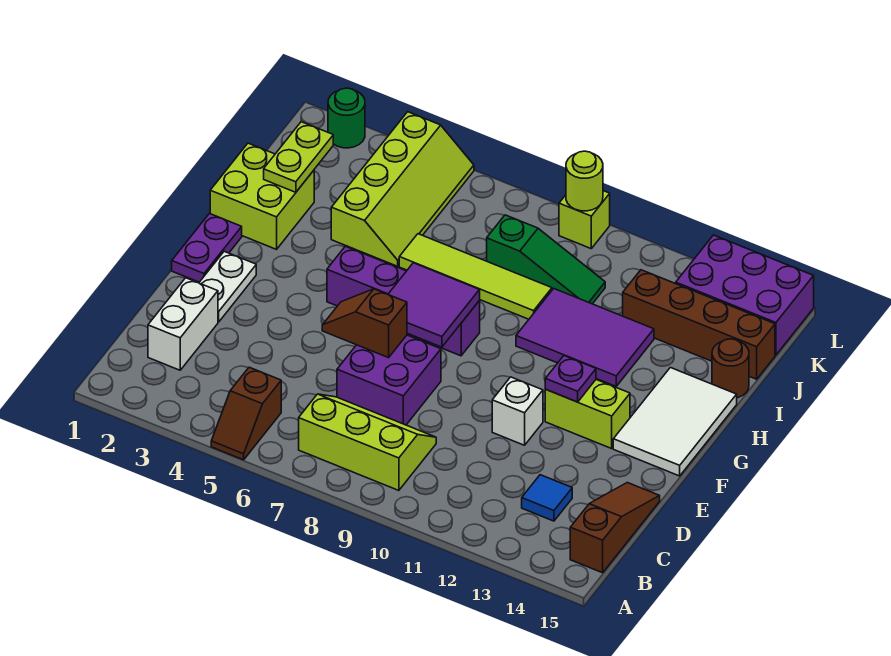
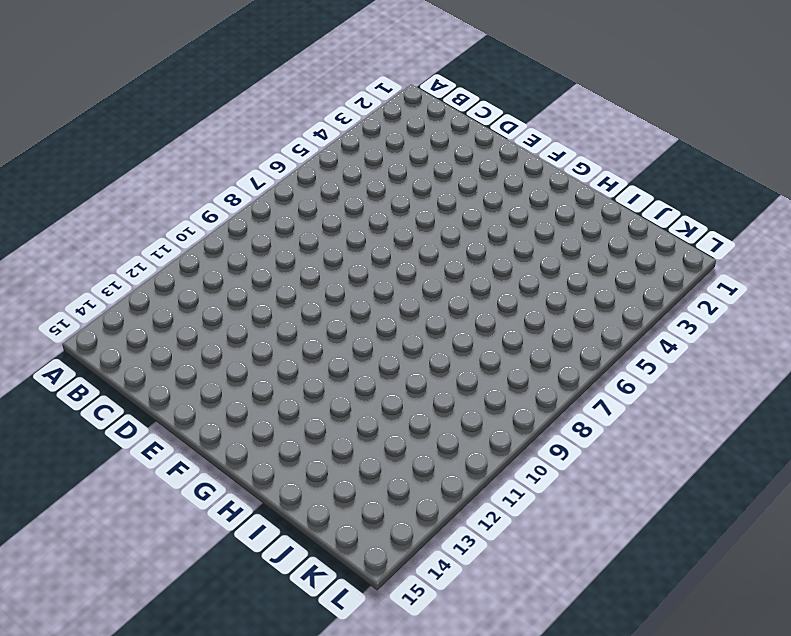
none -> brown 1x2 slope [211,367,281,460]
none -> lime 2x3 slope [299,394,436,491]
none -> brown 1x3 slope [570,483,660,573]

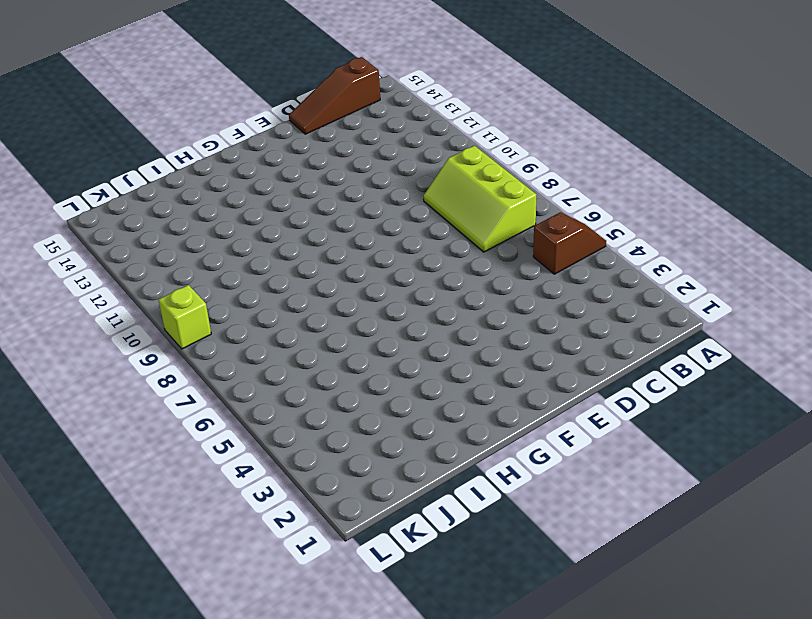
none -> white 1x2 brick [148,278,218,370]
none -> blue 1x1 tile [522,475,572,521]
none -> purple 2x2 brick [337,335,441,425]

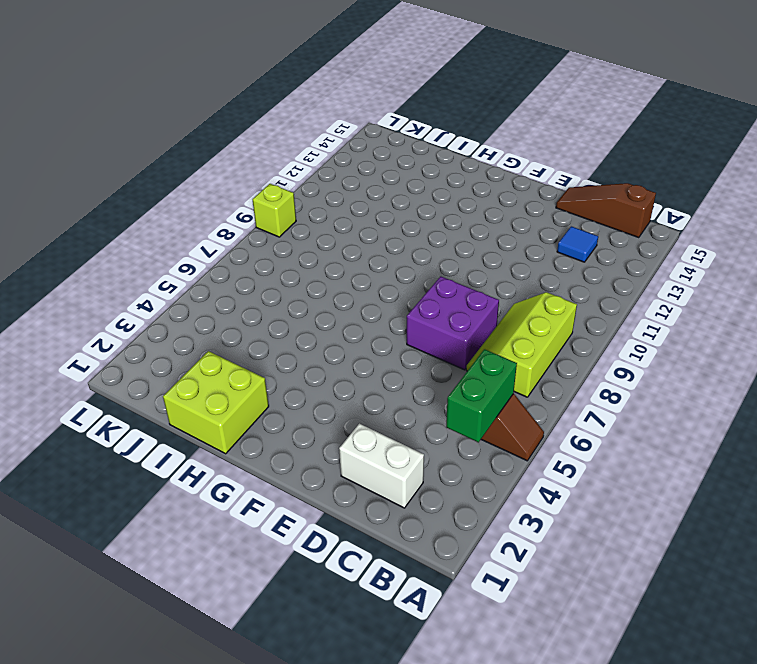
green 1x2 brick [446,349,517,442] -> none
none -> white 1x2 plate [199,251,256,322]
none -> white 1x1 brick [492,377,543,445]
none -> purple 1x2 plate [172,214,242,282]

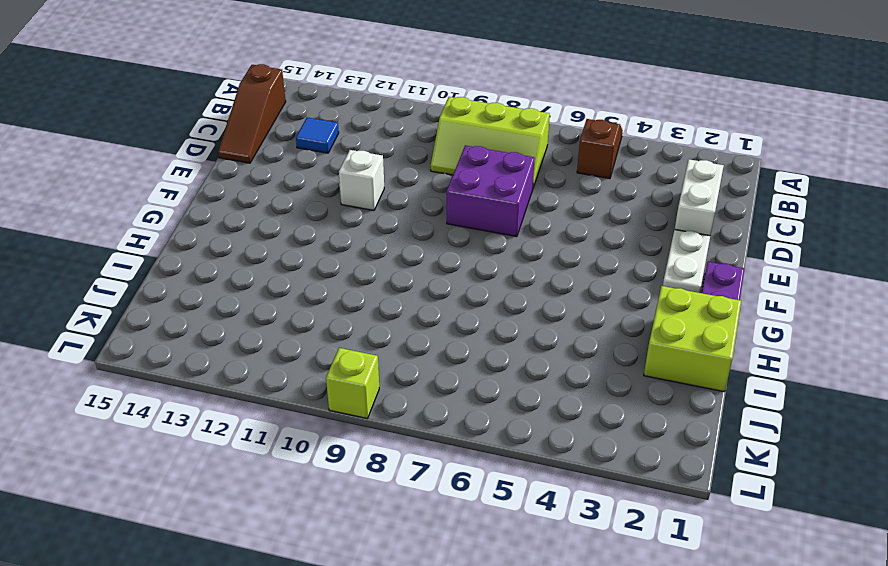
none -> lime 1x2 brick [545,380,630,449]
none -> white 2x3 tile [613,368,737,476]
none -> purple 1x4 brick [327,246,480,356]

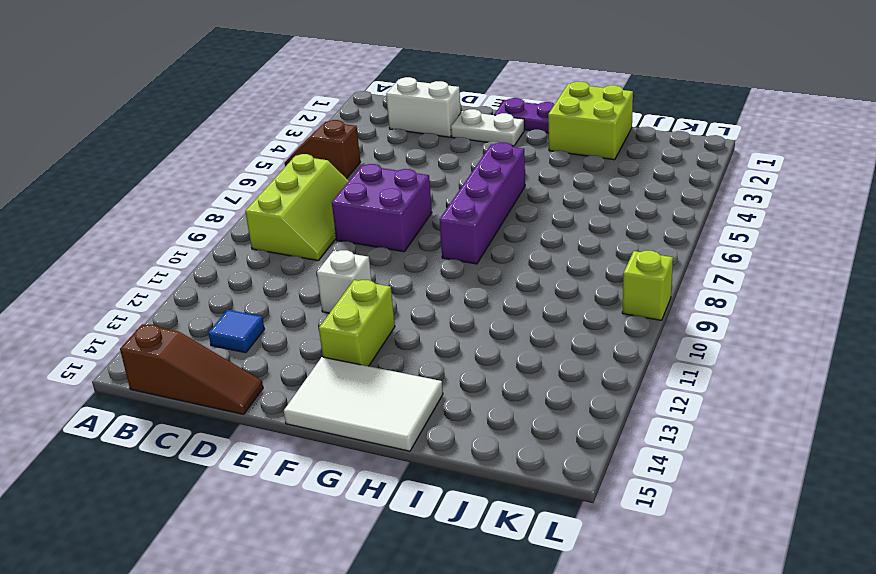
none -> purple 2x3 tile [516,289,654,386]
none -> lime 2x4 slope [331,112,474,266]
none -> lime 1x4 tile [399,234,552,319]

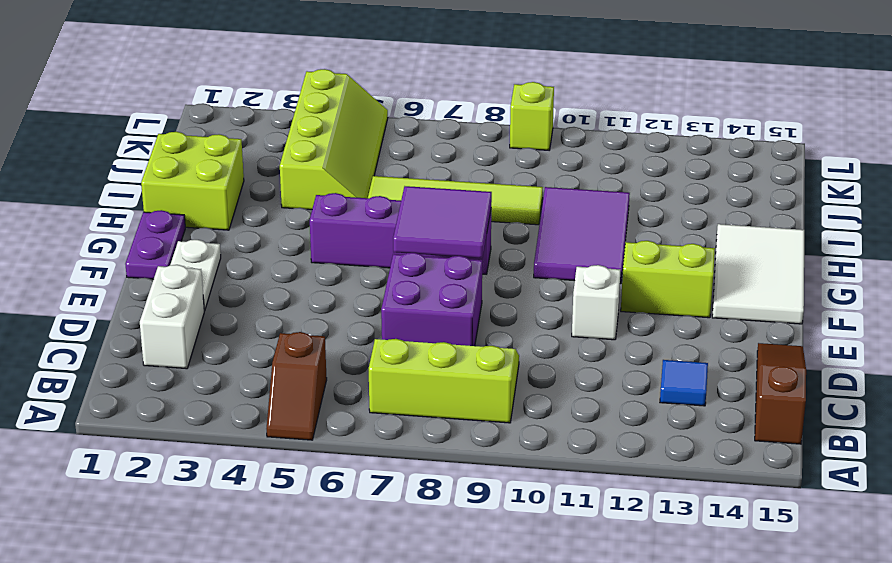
purple 2x3 tile [534,187,630,284] -> purple 2x3 tile turned to [516,289,654,386]
none -> brown 1x1 round brick [712,339,749,398]
none -> green 1x3 slope [487,215,605,304]
none -> brown 1x4 brick [623,270,775,379]

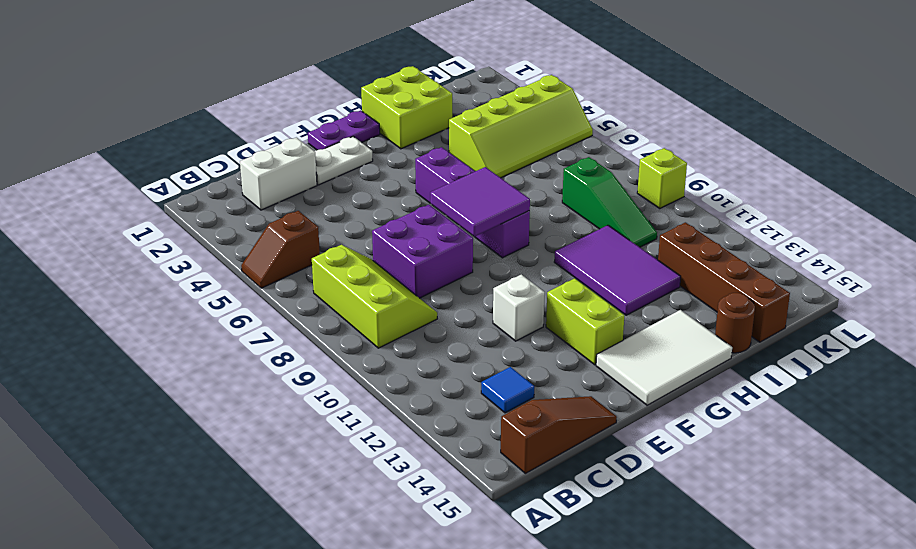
none -> lime 1x4 tile [399,234,552,319]
none -> purple 2x3 brick [676,235,814,355]
none -> green 1x1 round brick [328,88,365,148]

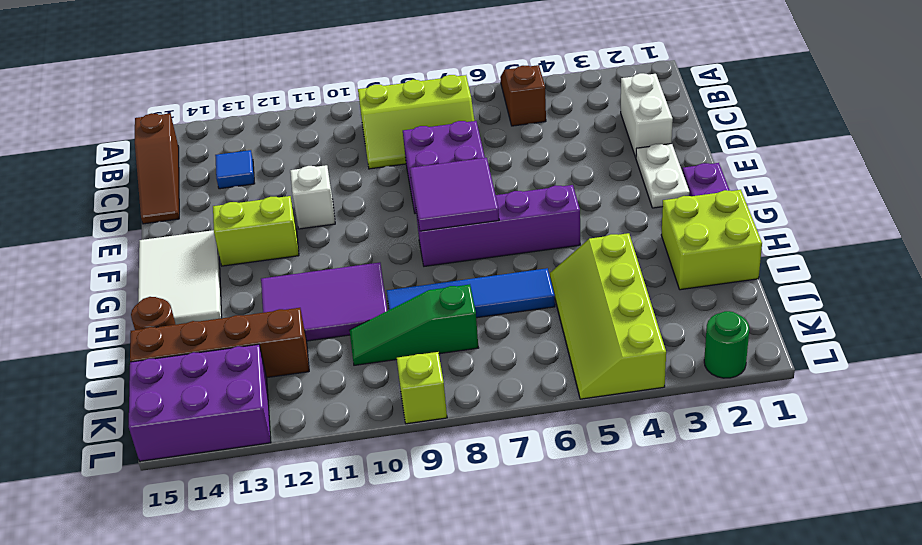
blue 1x4 tile [387,268,555,318] -> lime 1x4 tile [399,234,552,319]
none -> brown 1x2 slope [322,289,407,358]
none -> purple 1x1 plate [545,356,596,402]
none -> lime 1x2 plate [264,122,333,192]

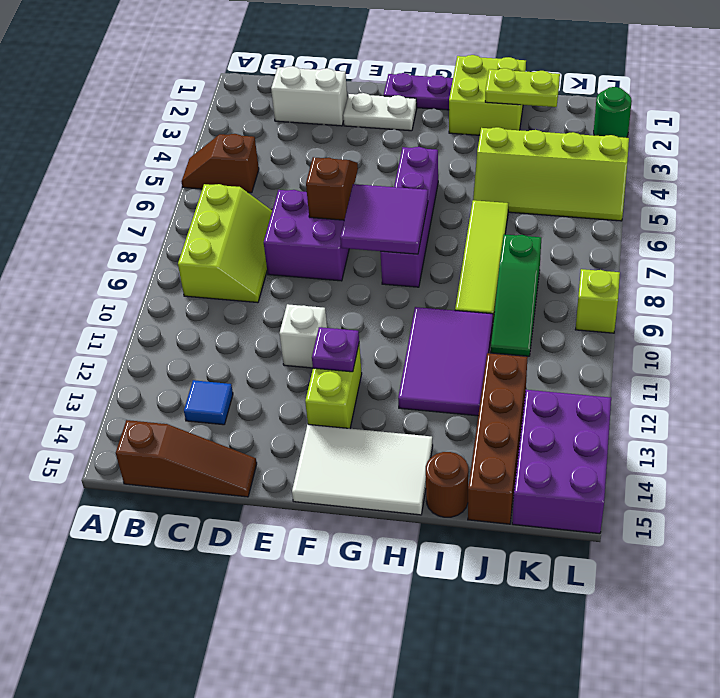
none -> lime 1x1 round brick [566,151,603,211]

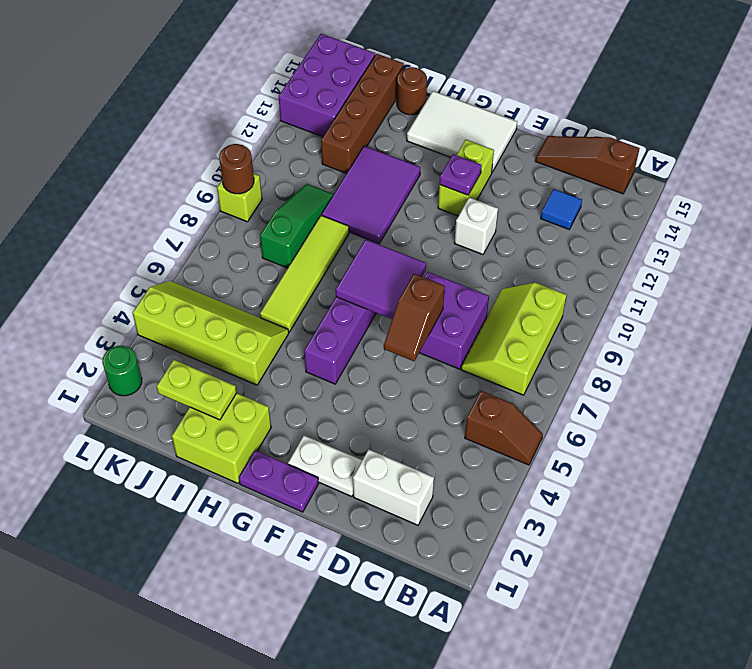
brown 1x1 round brick [219,144,254,194] -> lime 1x1 round brick [566,151,603,211]

